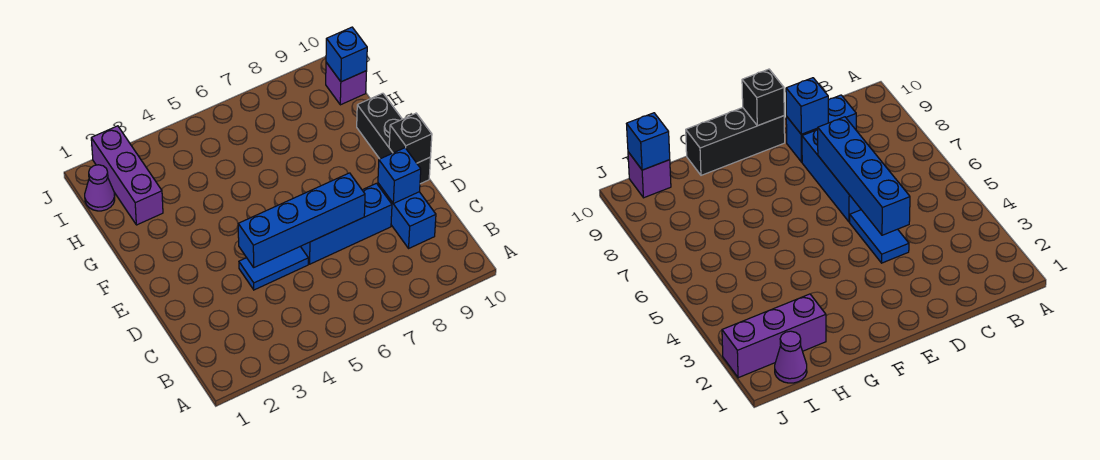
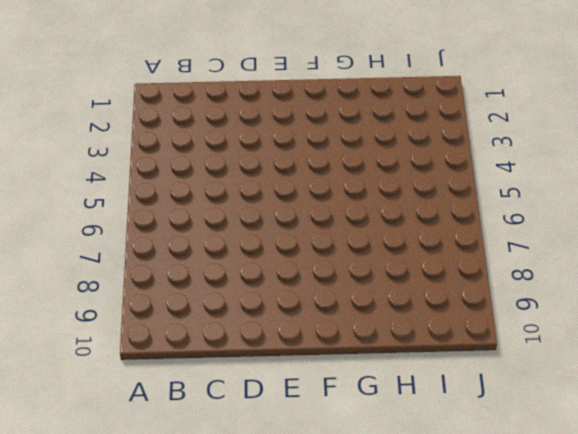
none -> blue 1x2 brick [378,183,436,248]
none -> blue 1x2 tile [239,247,308,290]

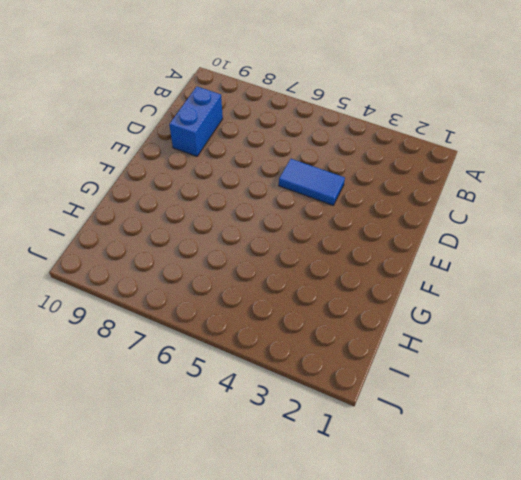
none -> blue 1x3 brick [300,183,392,264]
none -> black 1x3 brick [357,93,431,184]

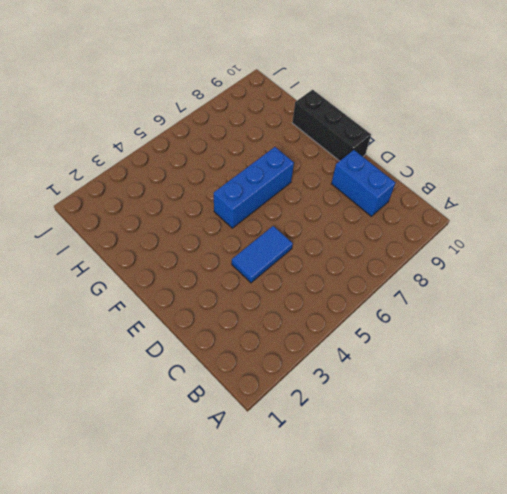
blue 1x3 brick [214,147,294,228] -> blue 1x3 brick moved to [300,183,392,264]
none -> purple 1x3 brick [91,126,163,225]
none -> purple 1x1 cone [85,165,115,211]

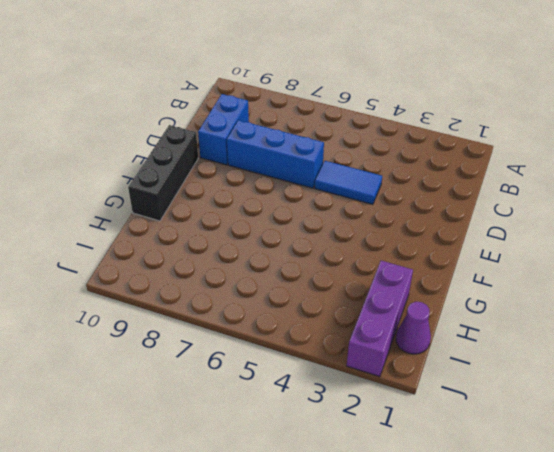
none -> purple 1x1 brick [326,62,367,105]
none -> blue 1x4 brick [238,173,365,267]

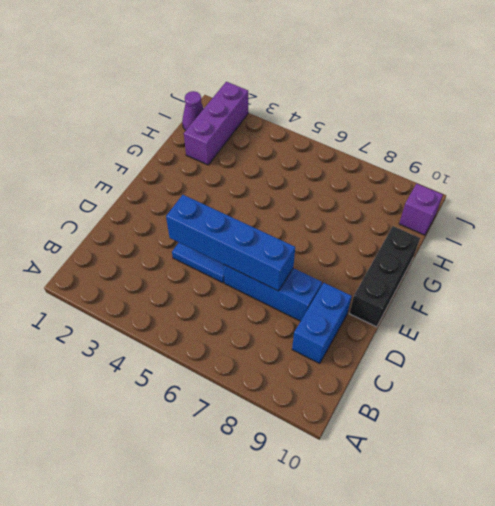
none -> blue 1x1 brick [378,148,421,203]
none -> black 1x1 brick [389,113,432,163]

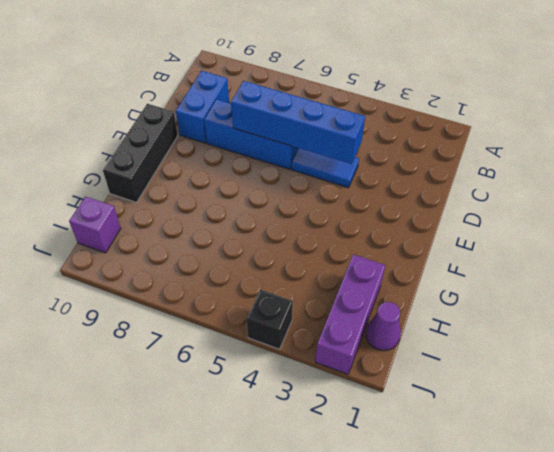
black 1x1 brick [247,290,293,349] -> black 1x1 brick moved to [389,113,432,163]
none -> blue 1x1 brick [378,148,421,203]
none -> blue 1x1 brick [326,27,367,82]

